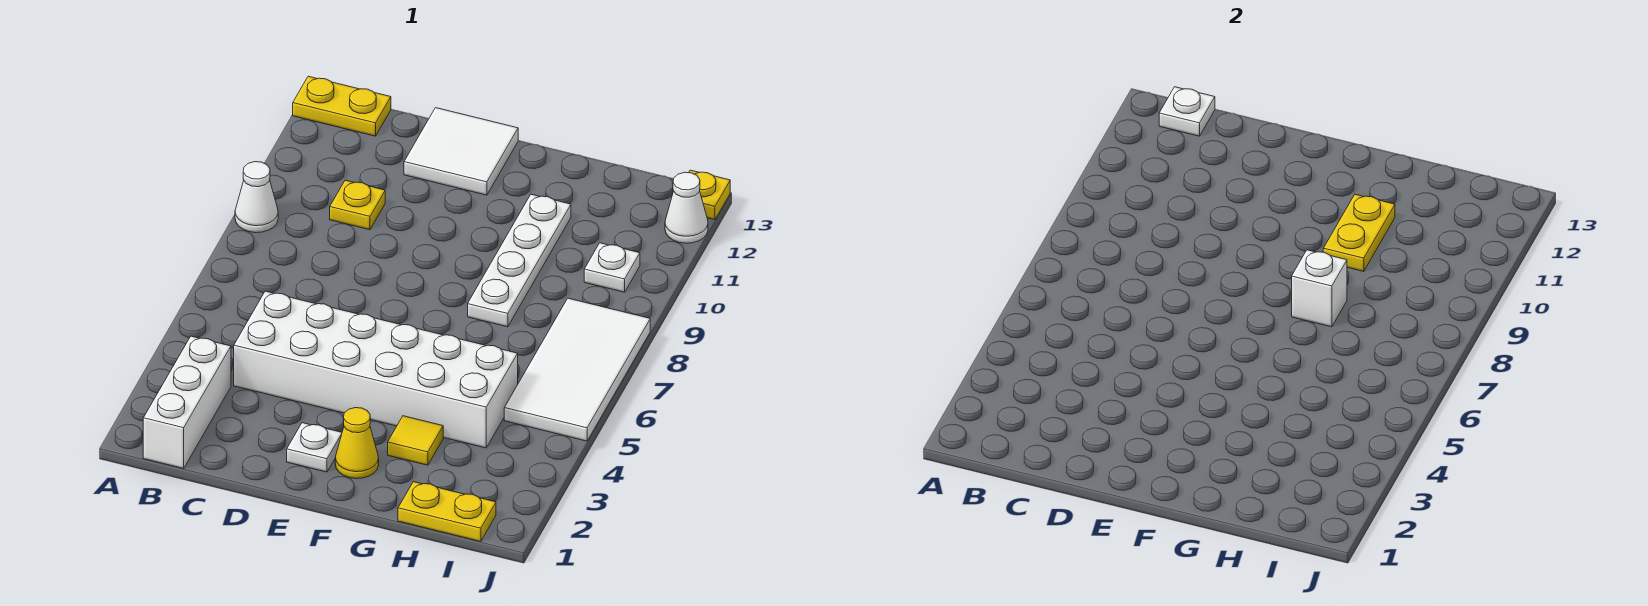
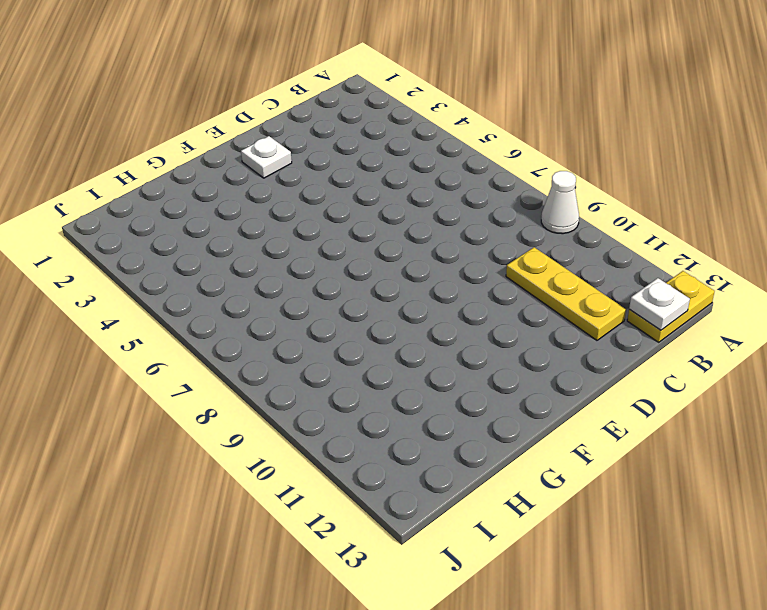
yellow 1x3 plate [506,247,626,340] -> yellow 1x1 plate [330,180,385,230]
none -> white 1x3 brick [143,336,231,468]
none -> white 2x6 brick [234,291,518,448]
none -> white 2x2 tile [404,108,518,195]

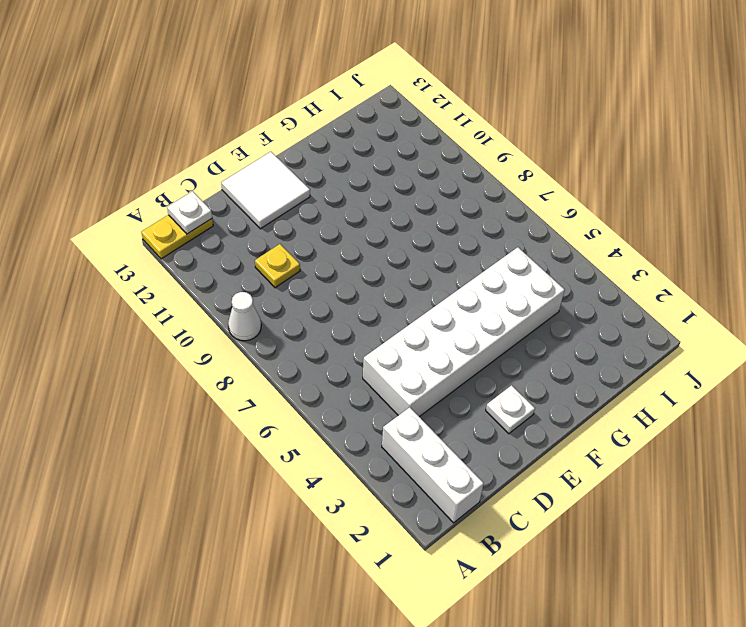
none -> yellow 1x1 cone [335,408,379,479]
none -> yellow 1x1 tile [388,416,443,465]
none -> white 1x4 plate [468,194,571,327]

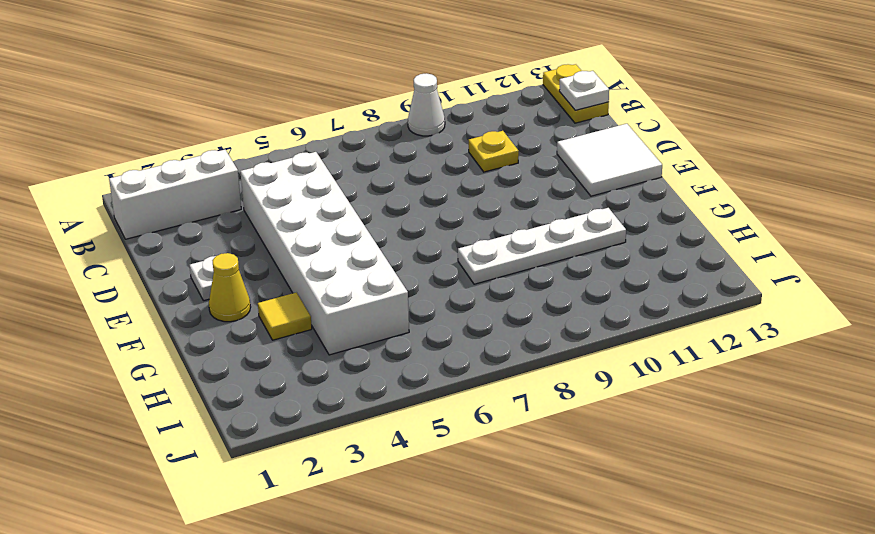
none -> yellow 1x2 plate [398,482,496,541]
none -> white 2x4 tile [504,298,650,441]
none -> white 1x1 plate [584,243,640,292]

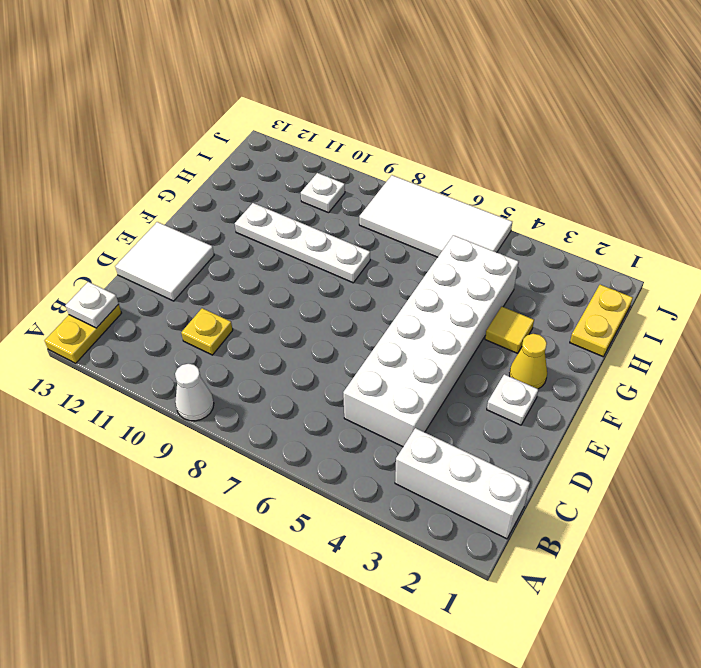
none -> white 1x1 cone [665,172,708,243]
none -> yellow 1x1 plate [689,170,730,220]
none -> white 1x1 brick [1292,250,1347,327]

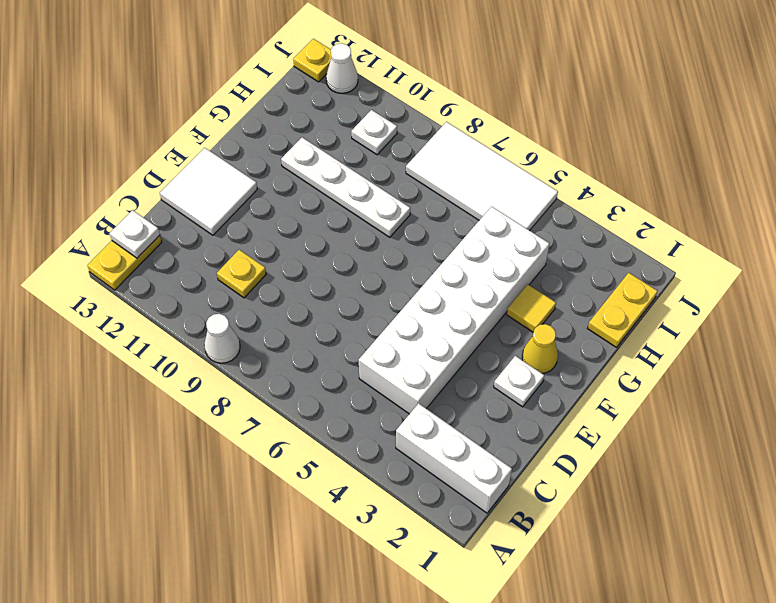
none -> white 1x1 brick [1292,250,1347,327]
none -> yellow 1x2 plate [1323,194,1395,271]

